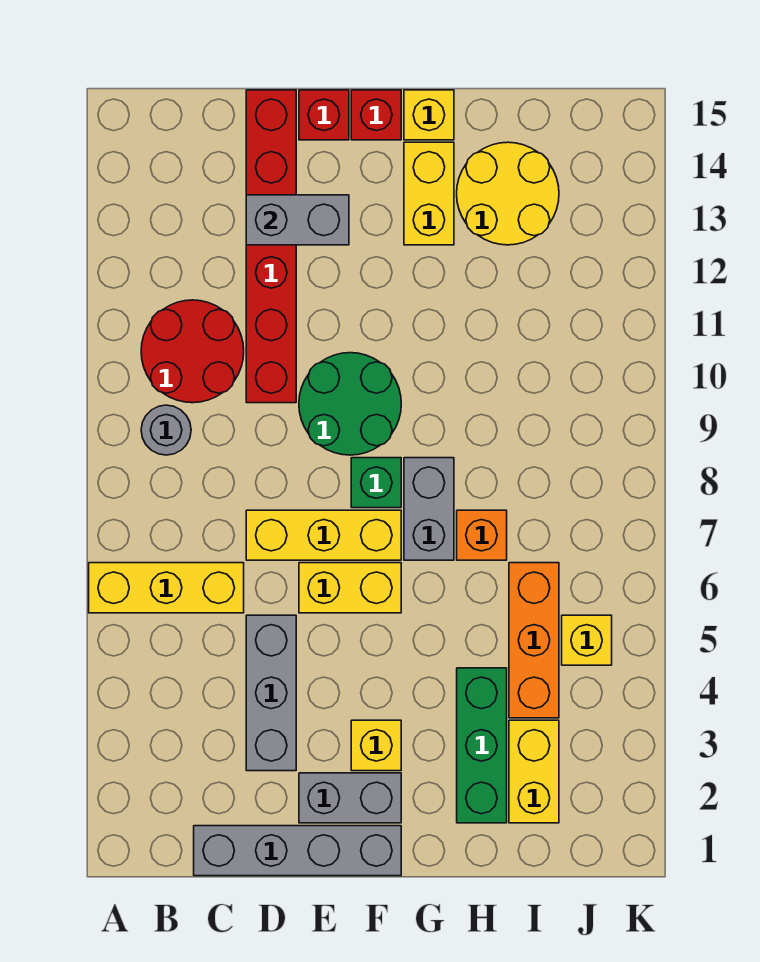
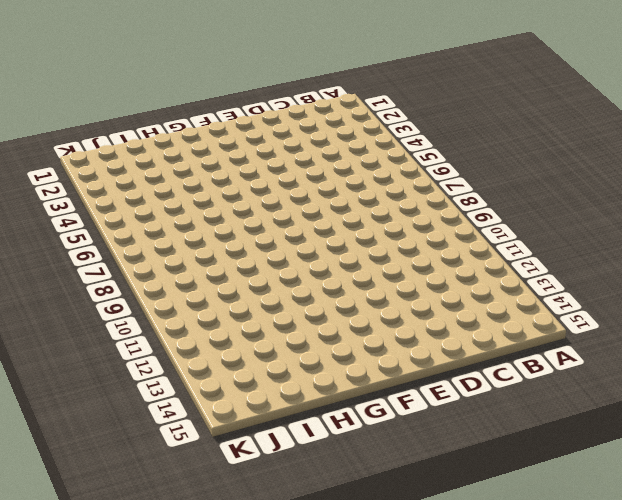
none -> yellow 1x3 brick [89,563,244,613]
none -> grey 1x1 round brick [141,405,191,455]
none -> red 2x2 round brick [141,300,244,403]

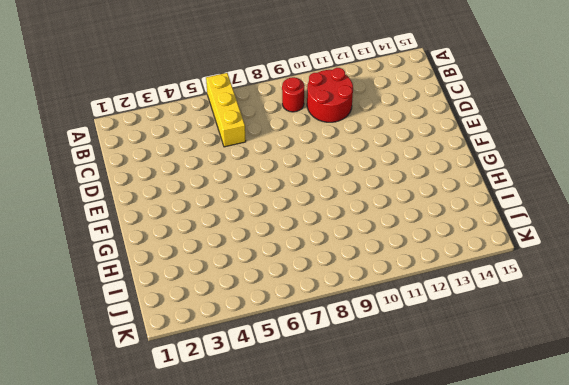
red 1x1 round brick [282,77,304,112] -> grey 1x1 round brick [141,405,191,455]
none -> grey 1x4 brick [194,826,401,876]
none -> grey 1x3 brick [246,615,296,771]
none -> yellow 1x3 brick [246,510,401,560]

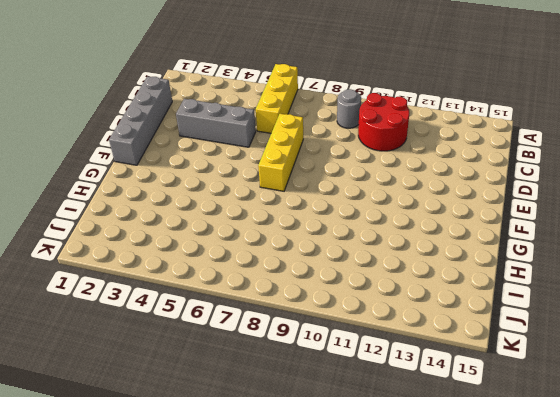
none -> red 1x6 brick [246,90,296,403]
none -> grey 1x2 brick [299,773,401,823]
none -> yellow 1x2 brick [299,563,401,613]

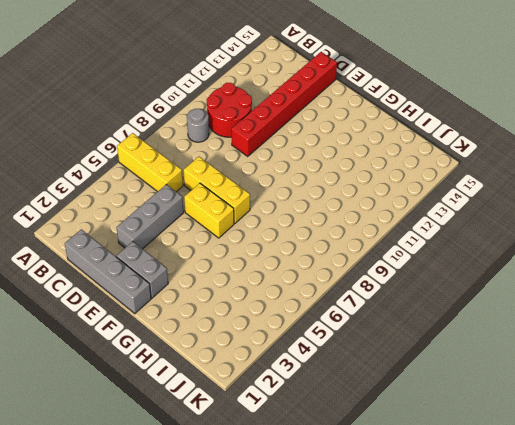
none -> green 2x2 round brick [299,353,401,455]
none -> red 1x1 brick [299,90,349,140]
none -> yellow 1x1 brick [351,720,401,771]

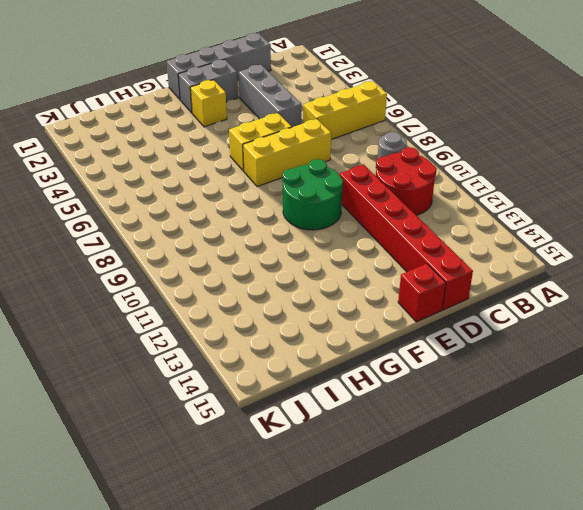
none -> green 1x1 brick [351,458,401,508]
none -> red 1x1 brick [351,90,401,140]
none -> grey 1x2 brick [404,458,454,560]

